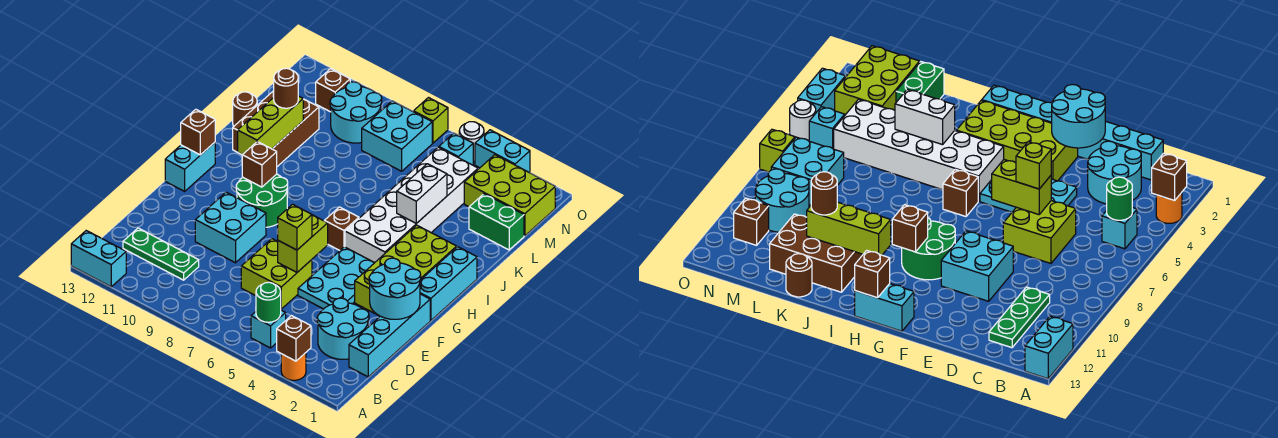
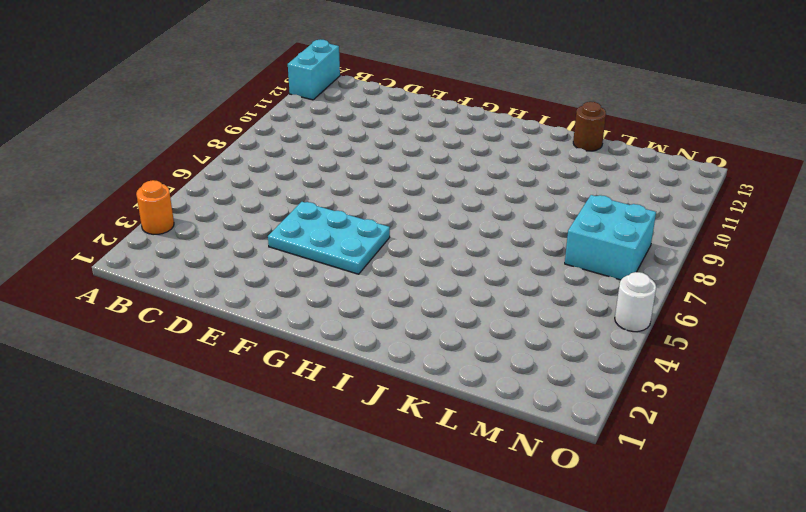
none -> cyan 1x1 brick [251,310,286,348]
none -> cyan 1x4 brick [349,294,430,377]
none -> cyan 2x2 round brick [317,298,369,359]
none -> green 1x3 plate [123,228,199,280]

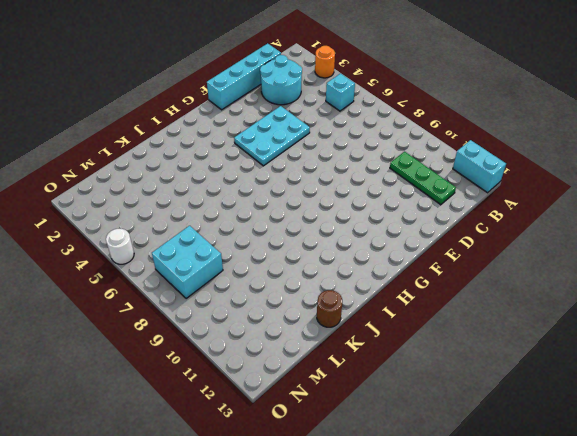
none -> lime 2x2 brick [241,239,312,309]
none -> cyan 2x2 brick [195,192,266,263]
none -> lime 2x4 brick [355,225,457,314]
none -> cyan 1x3 brick [420,247,477,320]

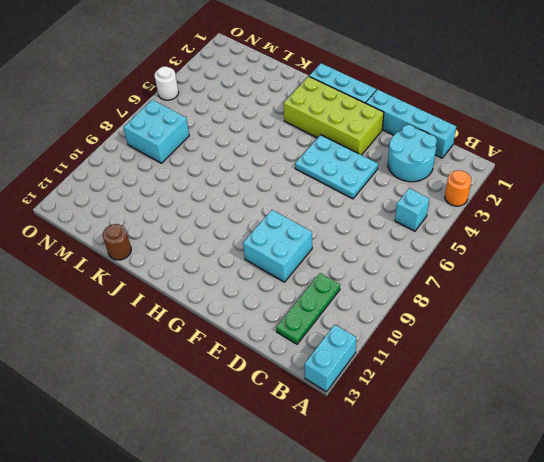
none -> lime 2x2 brick [241,239,312,309]
none -> green 2x2 round brick [236,174,288,227]
none -> cyan 1x2 brick [165,142,215,191]
none -> white 2x6 brick [345,147,478,263]

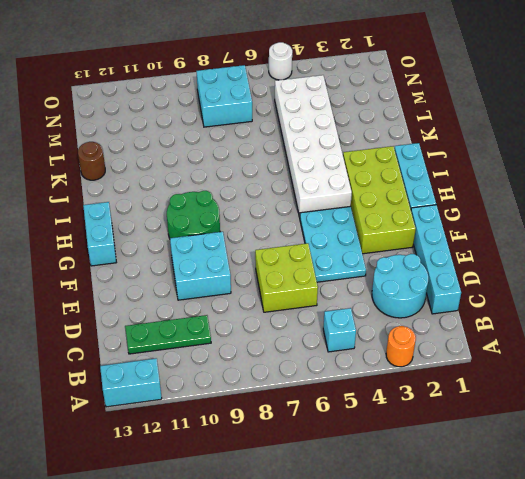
none -> brown 1x1 brick [325,207,359,250]
none -> brown 2x3 brick [233,91,319,167]
none -> green 1x2 brick [469,194,524,250]
none -> lime 2x3 brick [464,155,555,236]

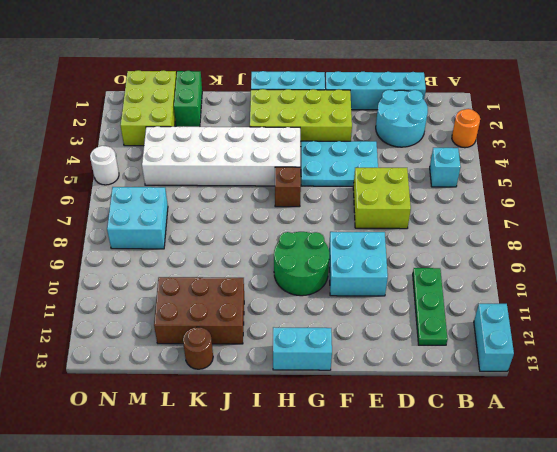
none -> cyan 2x2 round brick [330,82,382,143]
none -> cyan 1x1 brick [439,133,473,165]
none -> brown 1x1 brick [316,69,350,112]
none -> cyan 1x2 brick [475,130,530,173]

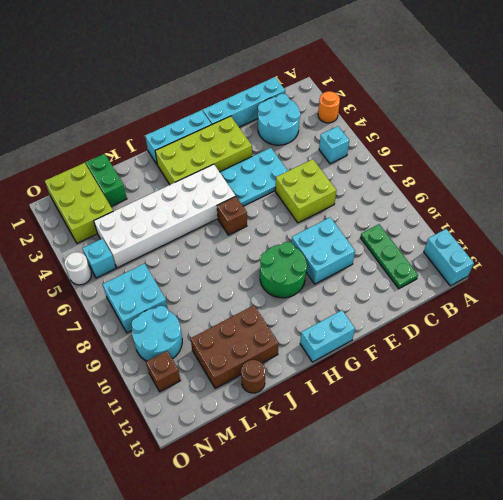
none -> cyan 1x2 brick [475,130,530,173]
none -> lime 1x1 brick [413,98,448,143]
none -> brown 1x1 brick [277,316,311,361]
none -> green 1x1 round brick [256,282,281,322]

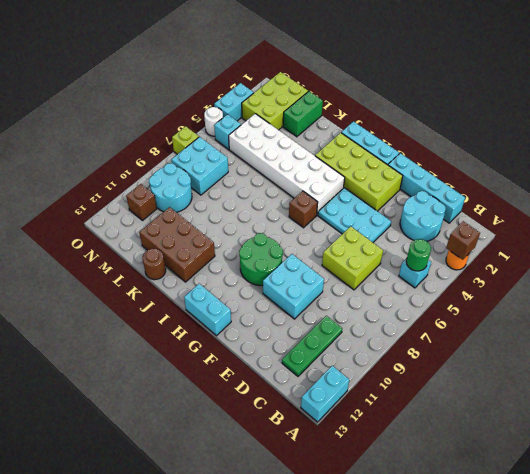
none -> cyan 2x2 round brick [369,258,421,319]
none -> lime 1x2 brick [277,215,328,272]
none -> brown 1x1 brick [242,142,277,187]
none -> brown 1x1 brick [181,109,215,155]

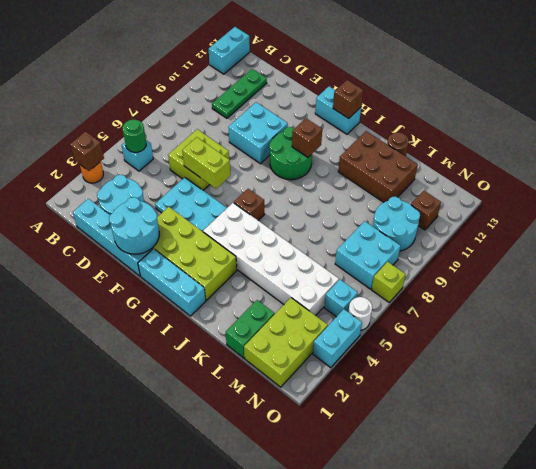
none -> lime 1x3 brick [238,96,303,155]
none -> white 1x2 brick [397,164,447,224]
none -> lime 1x1 brick [278,204,312,250]
none -> brown 1x1 round brick [273,68,298,108]

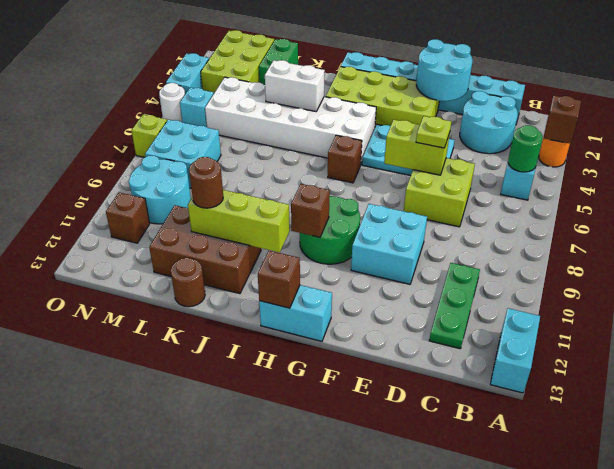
lime 1x1 plate [416,116,452,148] -> lime 1x1 brick [278,204,312,250]

